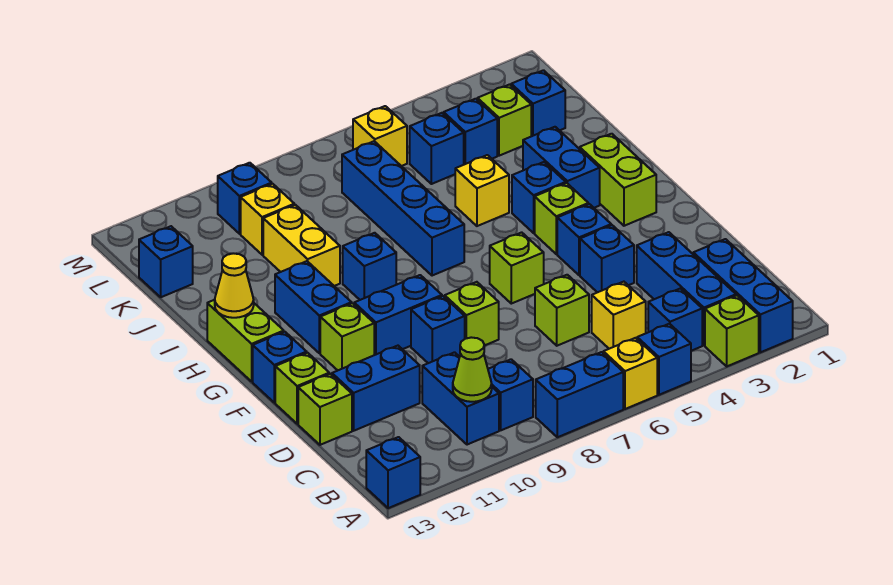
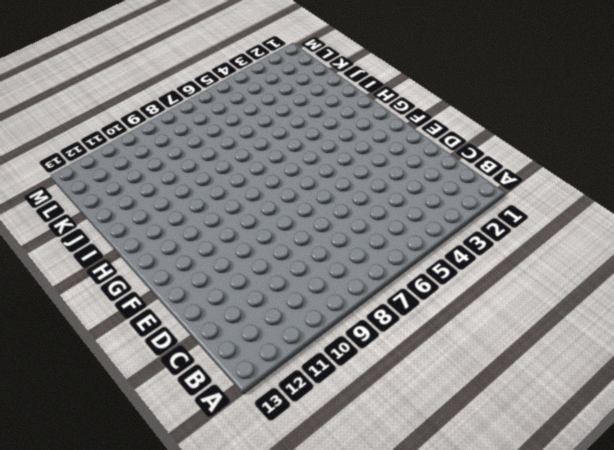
none -> blue 1x3 brick [693,239,793,352]
none -> lime 1x1 brick [705,296,759,366]
none -> blue 1x1 brick [637,324,691,395]
none -> yellow 1x1 brick [603,338,657,409]

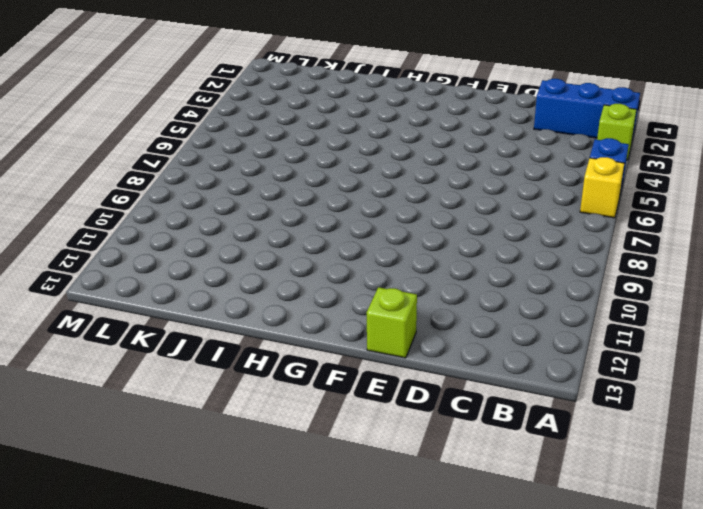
none -> blue 1x2 brick [536,352,623,437]
none -> blue 1x1 brick [366,437,420,508]
none -> blue 1x3 brick [637,232,736,345]
none -> blue 1x1 brick [648,288,702,351]

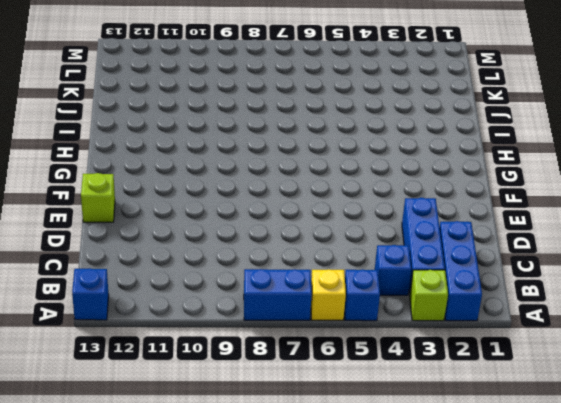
none -> blue 1x1 brick [488,359,533,430]
none -> blue 1x2 brick [422,352,499,445]
none -> yellow 1x1 brick [592,282,646,349]
none -> lime 1x1 brick [535,275,589,346]

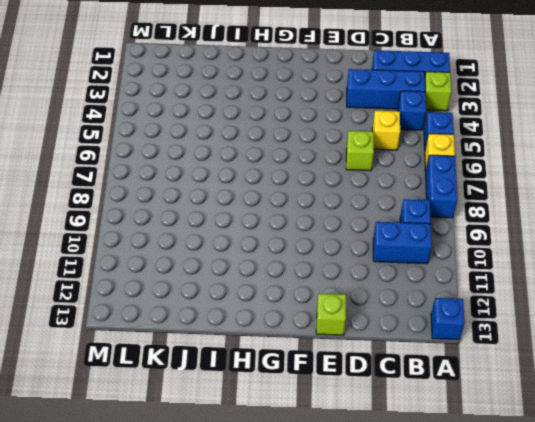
none -> blue 1x2 brick [332,346,420,431]
none -> lime 1x1 brick [298,374,352,445]
none -> blue 1x1 brick [580,225,634,292]
none -> lime 1x1 brick [445,282,499,346]

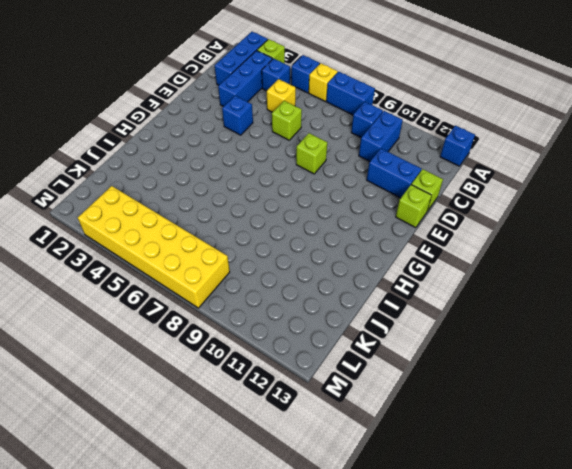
yellow 2x6 brick [78,186,230,308] -> yellow 1x1 brick [353,106,407,166]
none -> blue 1x1 brick [411,296,465,363]
none -> blue 1x1 brick [557,204,611,275]
none -> lime 1x1 brick [490,232,544,304]
none -> blue 1x2 brick [354,275,442,355]

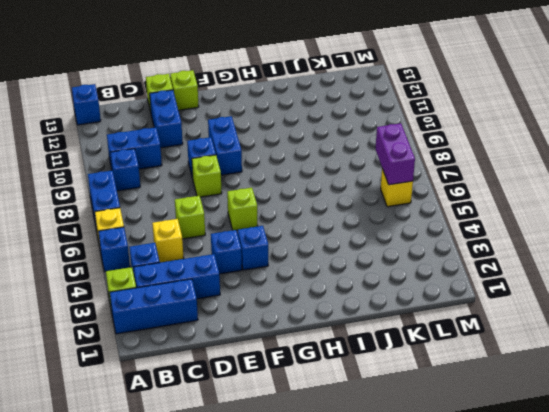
purple 1x2 brick [376,123,415,185] -> none
none -> lime 1x1 brick [320,303,374,370]
none -> blue 1x1 brick [253,332,307,403]
none -> lime 1x2 brick [580,134,656,226]
none -> lime 1x1 brick [535,183,588,254]

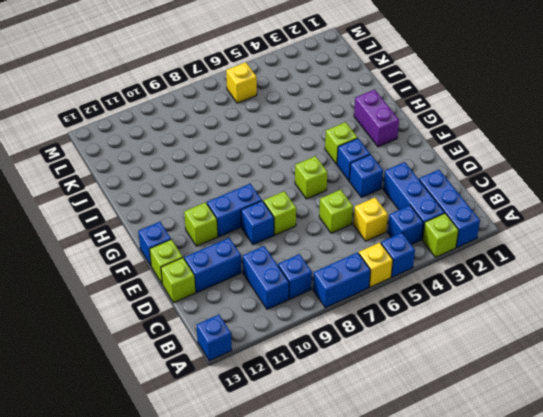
purple 1x2 brick [354,90,399,147] -> lime 1x2 brick [580,134,656,226]
none -> blue 1x2 brick [275,261,352,353]
none -> lime 1x2 brick [207,300,284,381]
none -> blue 1x2 brick [523,127,600,208]
none -> blue 1x1 brick [512,162,566,233]

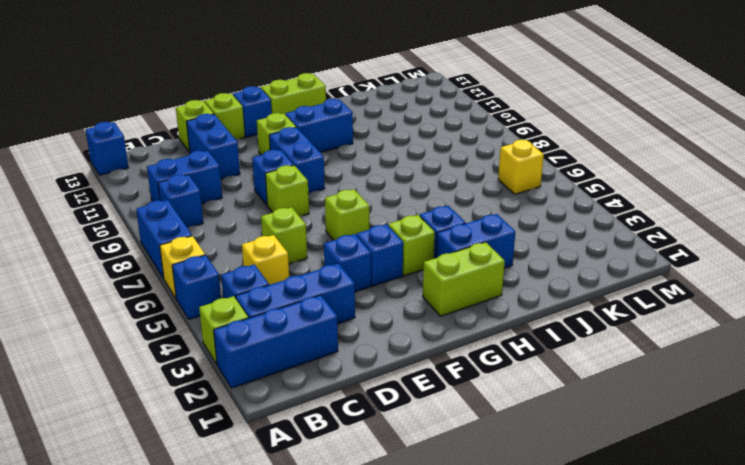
none -> blue 1x4 brick [342,141,464,276]
none -> blue 1x1 brick [343,233,396,300]
none -> yellow 1x1 brick [455,155,509,226]
none -> yellow 1x2 brick [263,205,340,286]

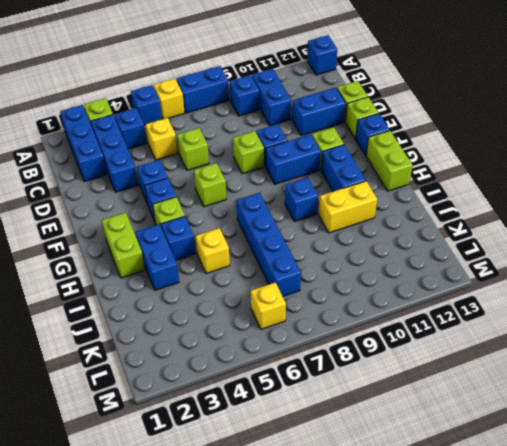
yellow 1x2 brick [319,181,377,233] -> yellow 1x2 brick turned to [263,205,340,286]
none -> blue 1x1 brick [511,70,565,136]
none -> lime 1x1 brick [477,85,531,156]
none -> blue 1x1 brick [444,99,497,165]
none -> blue 1x1 brick [410,113,464,184]

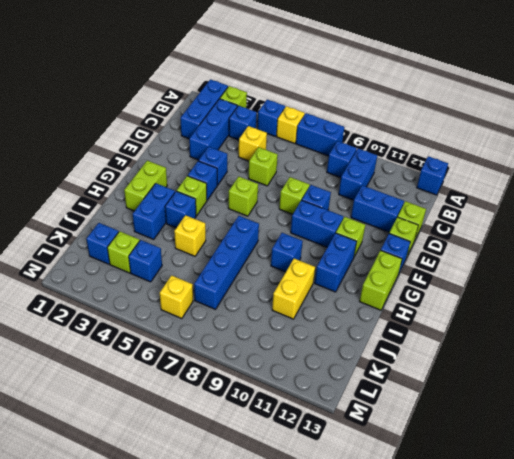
none -> blue 1x1 brick [410,113,464,184]
none -> yellow 1x1 brick [241,184,294,255]
none -> blue 1x1 brick [139,226,193,297]
none -> blue 1x1 brick [218,163,272,234]

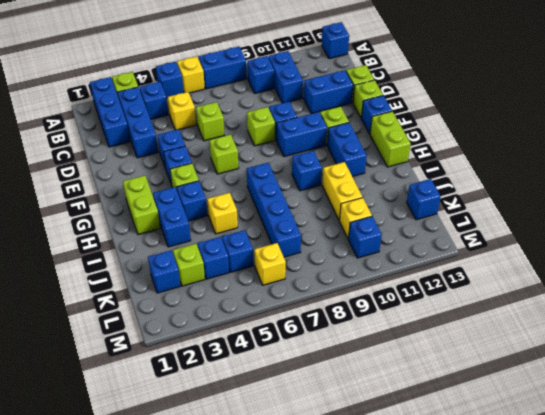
none -> lime 1x1 cone [453,337,492,402]
none -> yellow 1x1 cone [215,253,254,318]

